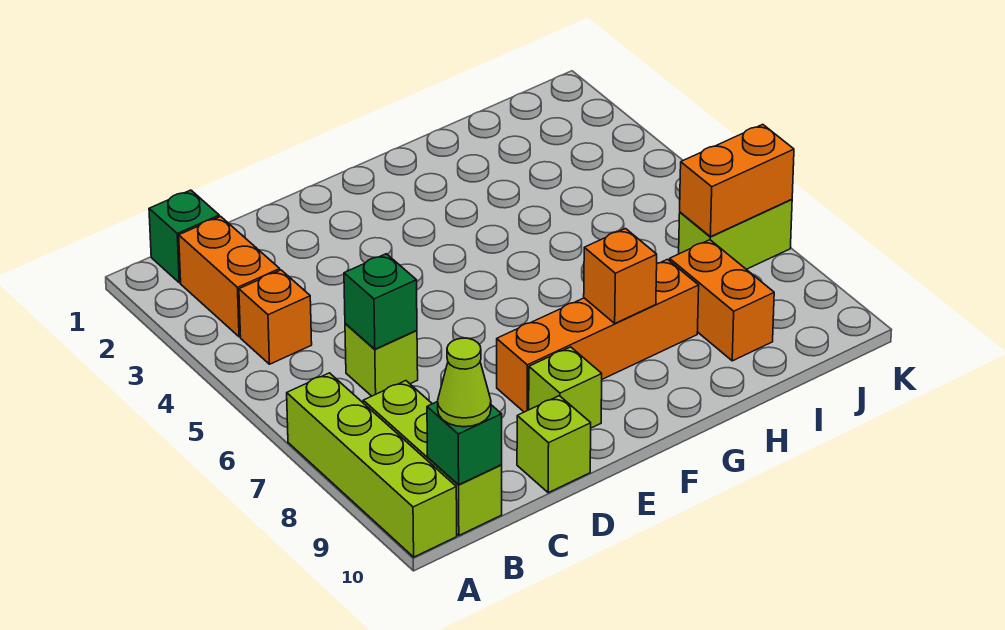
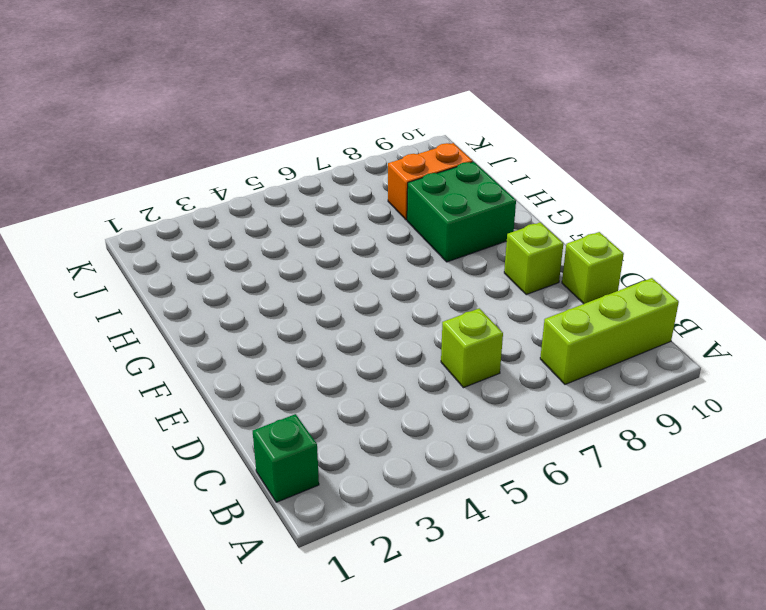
green 2x2 brick [407,162,516,262] -> orange 1x4 brick [497,259,699,412]
none -> lime 1x4 brick [287,373,457,557]
none -> orange 1x2 brick [179,216,280,337]
none -> orange 1x1 brick [239,270,312,364]

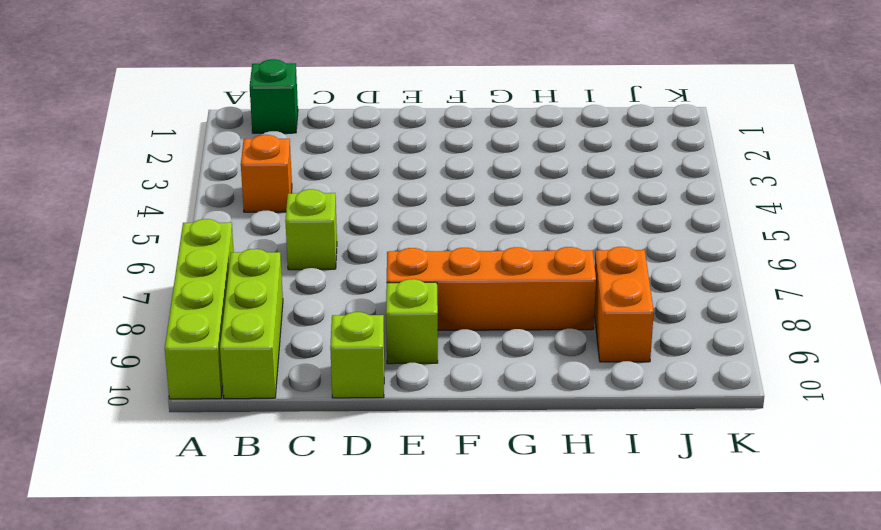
none -> orange 1x2 brick [179,216,280,337]
none -> lime 1x2 brick [679,199,792,269]
none -> green 1x1 brick [427,402,502,485]

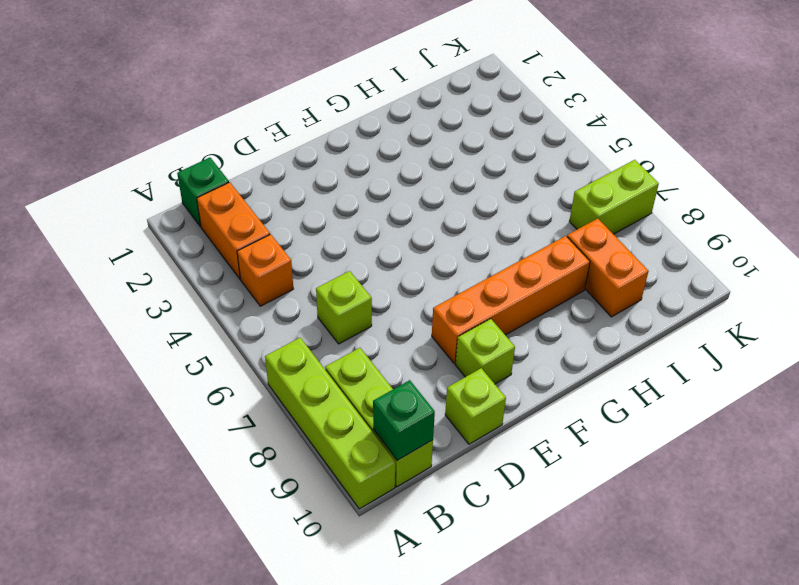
none -> green 1x1 brick [344,254,417,349]
none -> orange 1x1 brick [584,229,657,323]
none -> orange 1x2 brick [680,124,794,237]

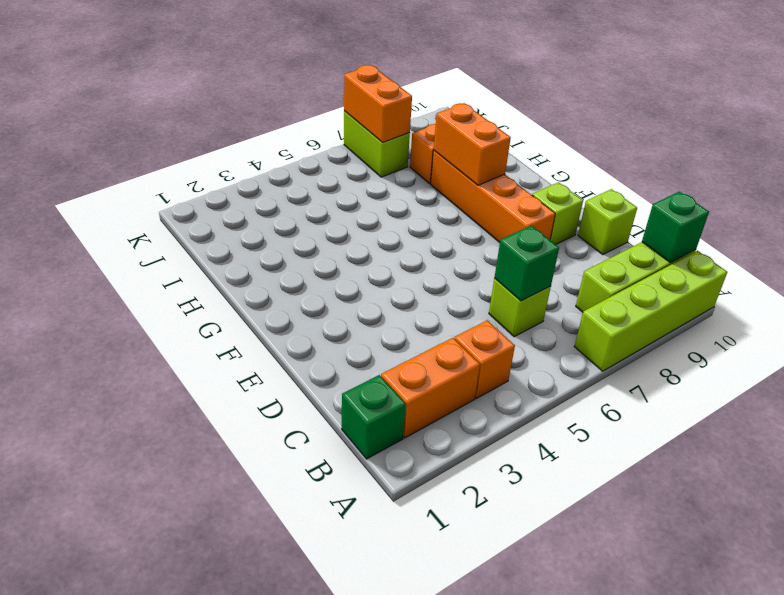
orange 1x2 brick [434,103,511,185] -> orange 1x1 brick [584,229,657,323]
none -> lime 1x1 cone [438,338,491,427]

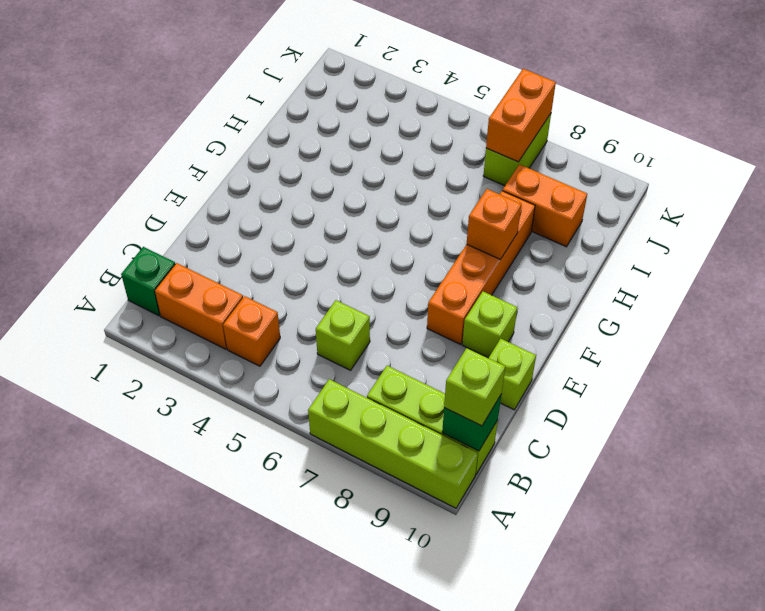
lime 1x1 brick [444,348,505,426] -> lime 1x1 cone [438,338,491,427]
none -> green 1x1 brick [344,254,417,349]

